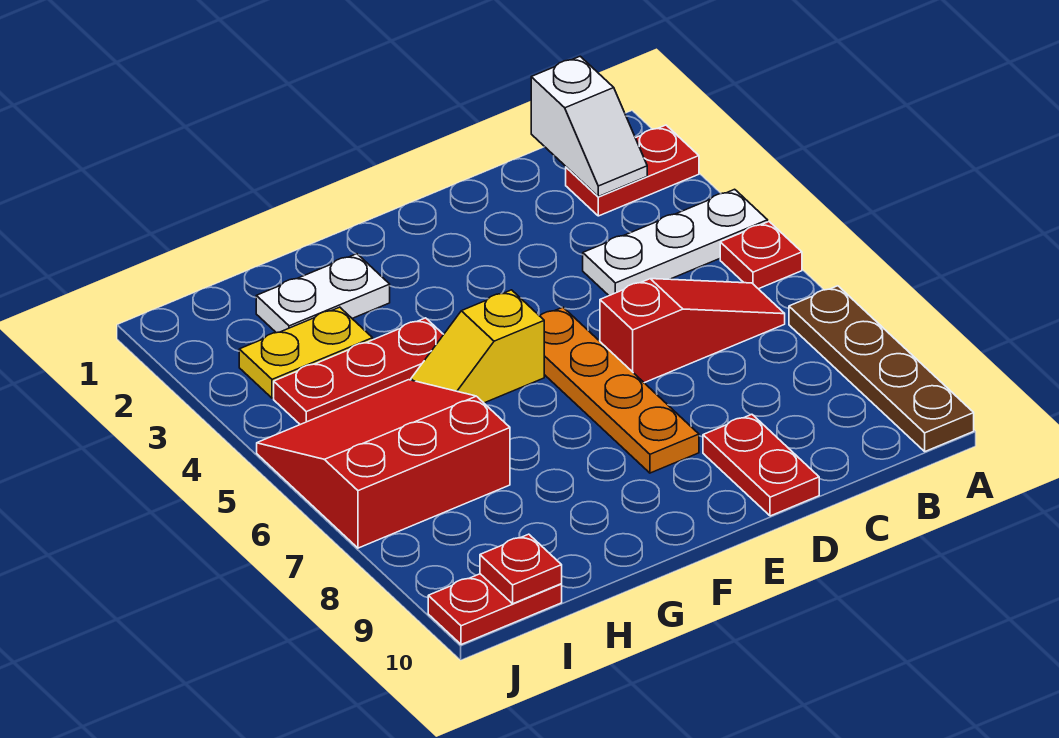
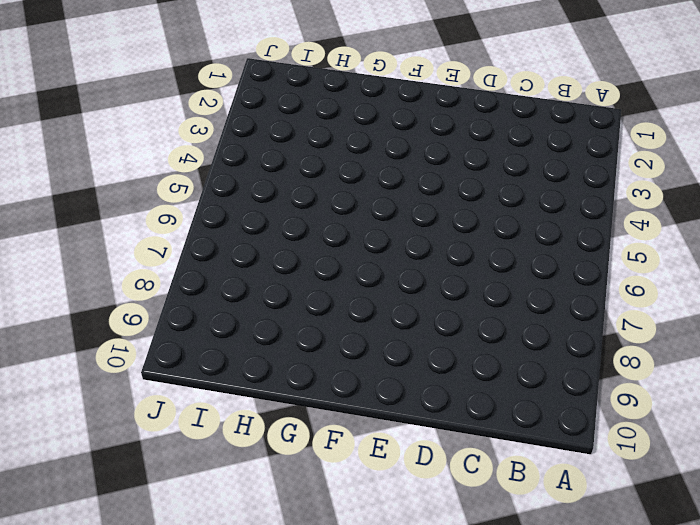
none -> red 1x2 plate [566,125,699,216]
none -> white 1x3 plate [583,189,768,296]
none -> red 1x1 plate [720,222,802,289]

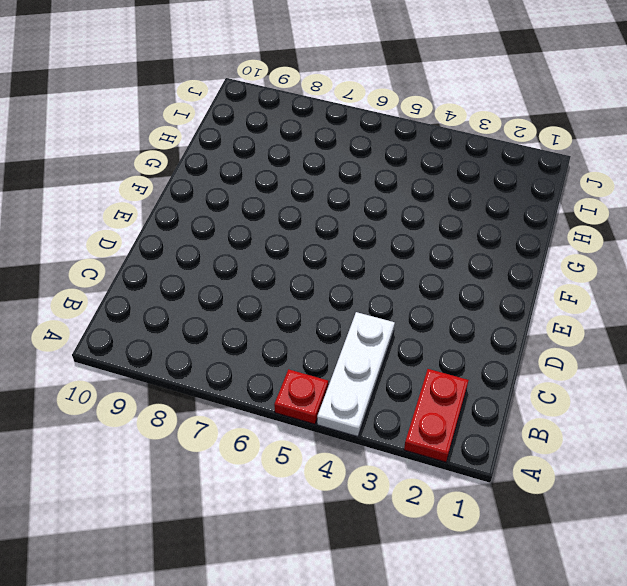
none -> brown 1x4 plate [789,286,974,451]
none -> red 1x3 slope [600,279,785,383]
none -> red 1x2 plate [703,414,819,516]

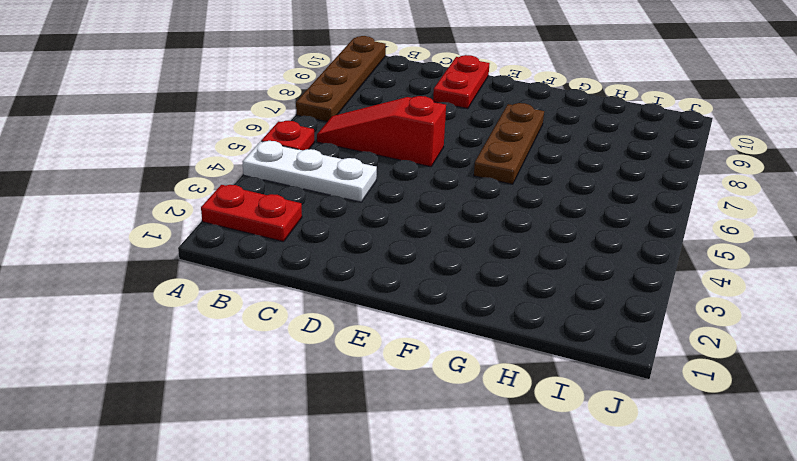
brown 1x3 plate [474,103,544,184] -> none
none -> orange 1x4 plate [540,307,699,473]
none -> yellow 1x2 slope [411,290,544,403]
none -> white 1x2 plate [256,254,390,333]

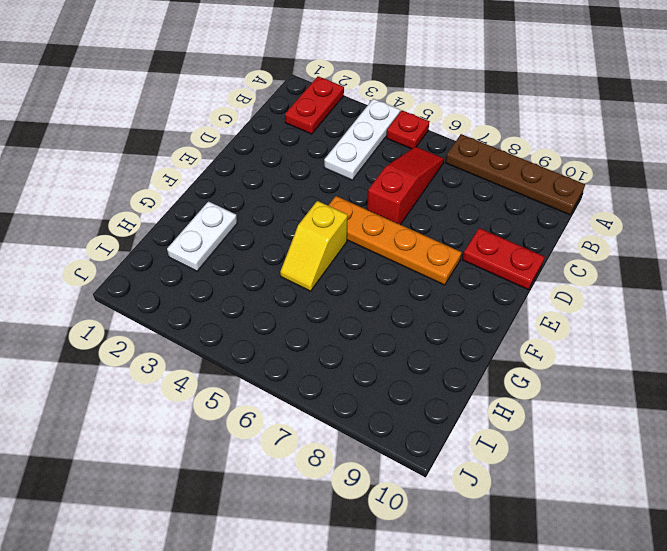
none -> red 1x3 plate [274,318,444,425]
none -> yellow 1x2 plate [239,307,373,398]
none -> red 3x3 slope [257,380,510,548]

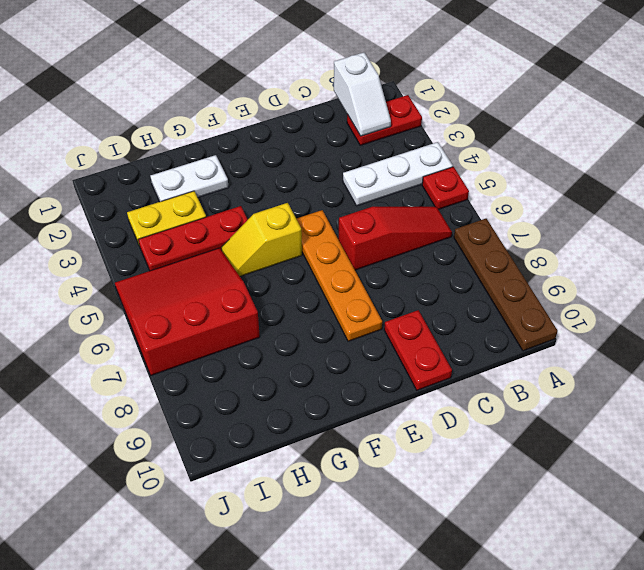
none -> red 1x2 plate [428,574,562,645]
none -> red 1x1 plate [480,534,562,604]

